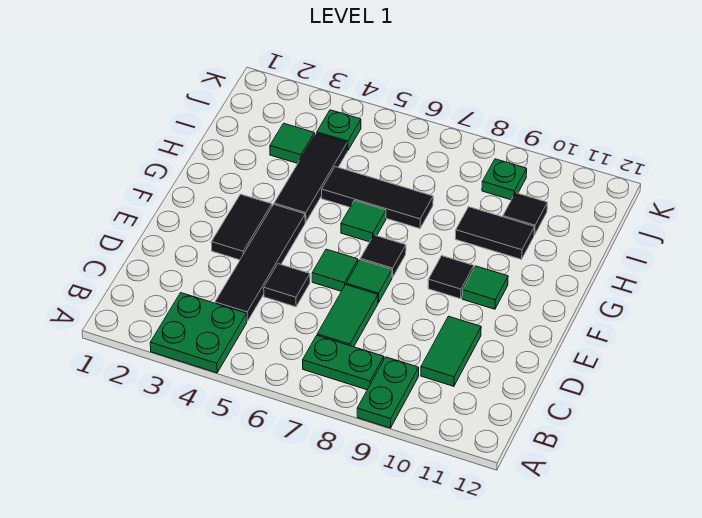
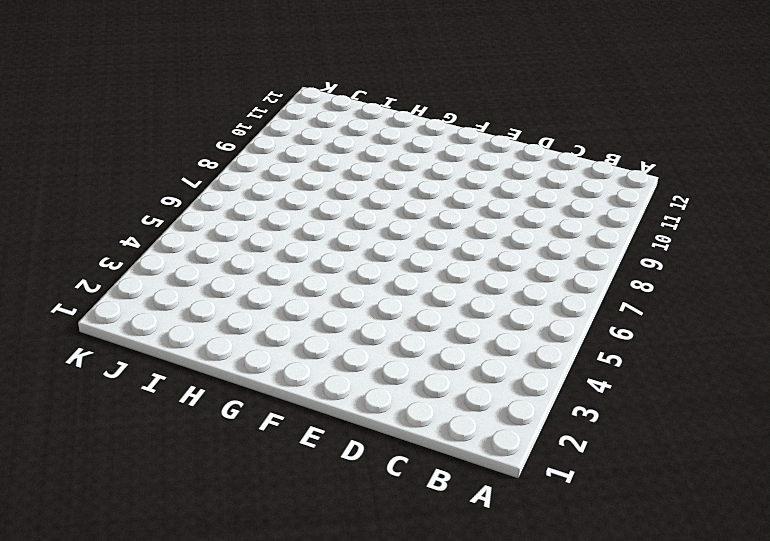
none -> green 2x2 plate [150,293,247,373]
none -> green 1x2 plate [357,357,419,428]
none -> green 1x2 plate [303,336,384,390]

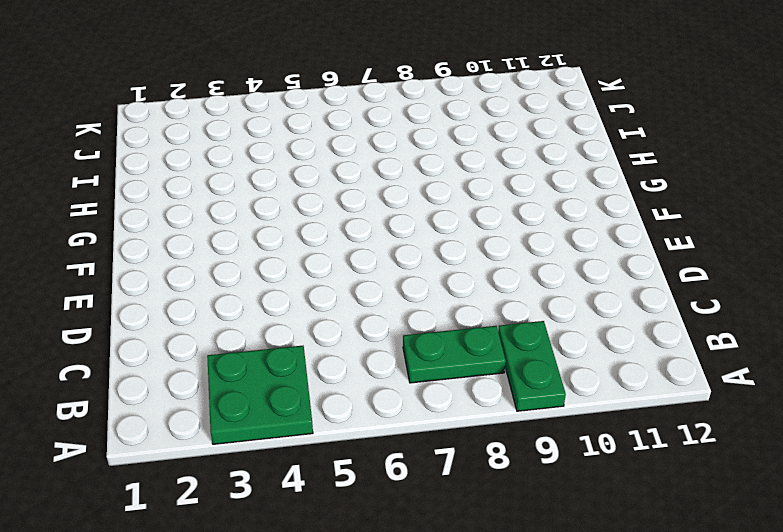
none -> black 1x4 tile [215,204,305,322]
none -> green 1x2 tile [317,285,378,347]
none -> green 1x2 tile [421,316,481,386]

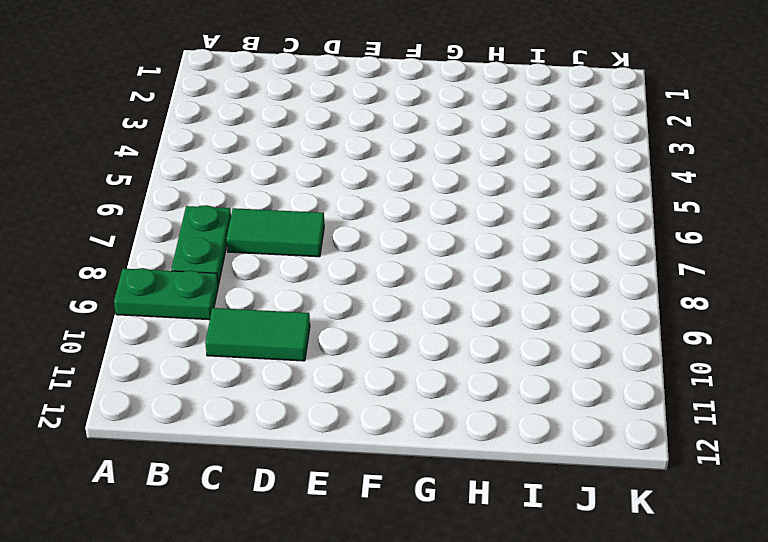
none -> green 2x2 plate [150,293,247,373]
none -> black 1x4 tile [215,204,305,322]
none -> black 1x1 tile [264,264,310,307]

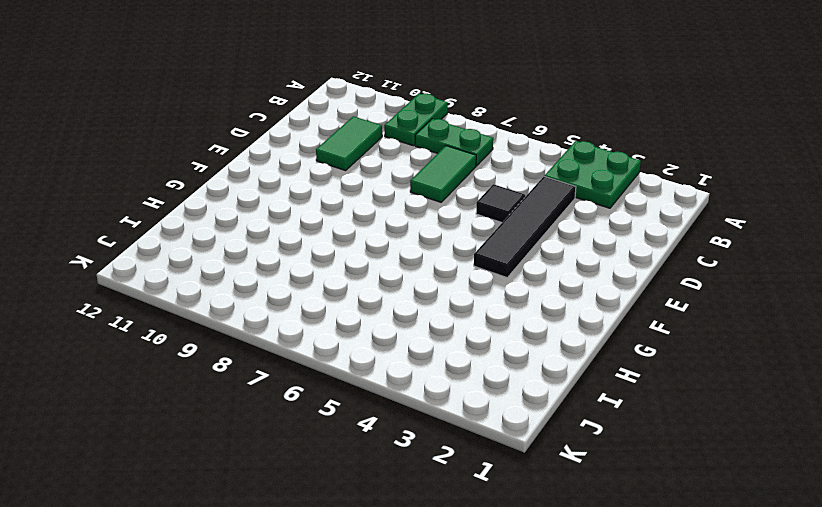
none -> black 1x2 tile [211,194,272,260]
none -> green 1x1 tile [312,249,358,291]
none -> green 1x1 tile [346,260,392,303]

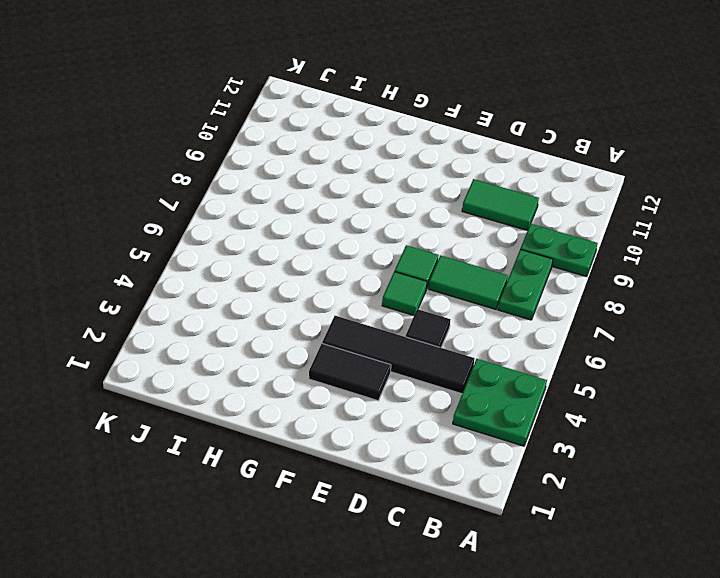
none -> black 1x1 tile [360,235,406,278]
none -> black 1x1 tile [428,256,474,299]
none -> green 1x1 tile [462,266,508,309]

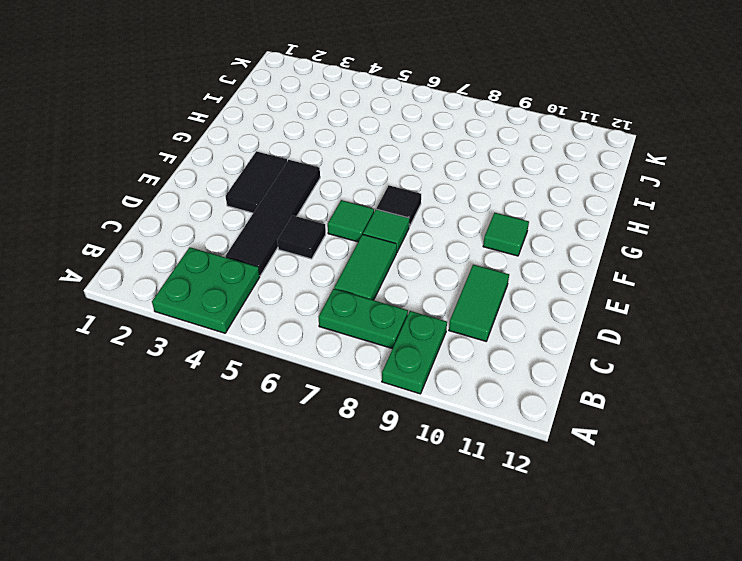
none -> black 1x1 tile [428,256,474,299]
none -> black 1x3 tile [274,133,347,222]
none -> green 1x1 tile [341,200,386,242]

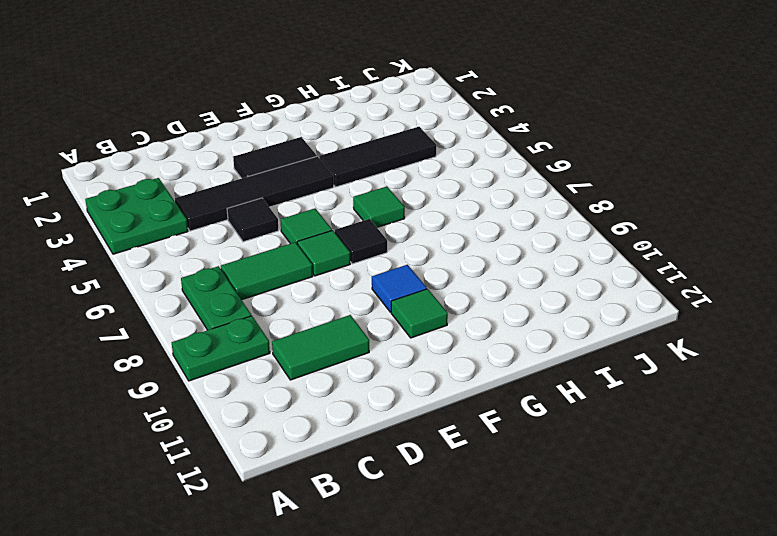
blue 1x1 tile [372,265,427,312] -> black 1x1 tile [428,256,474,299]
none -> black 1x3 tile [322,167,433,229]
none -> black 1x2 tile [455,207,535,259]
none -> green 1x1 tile [270,123,315,163]

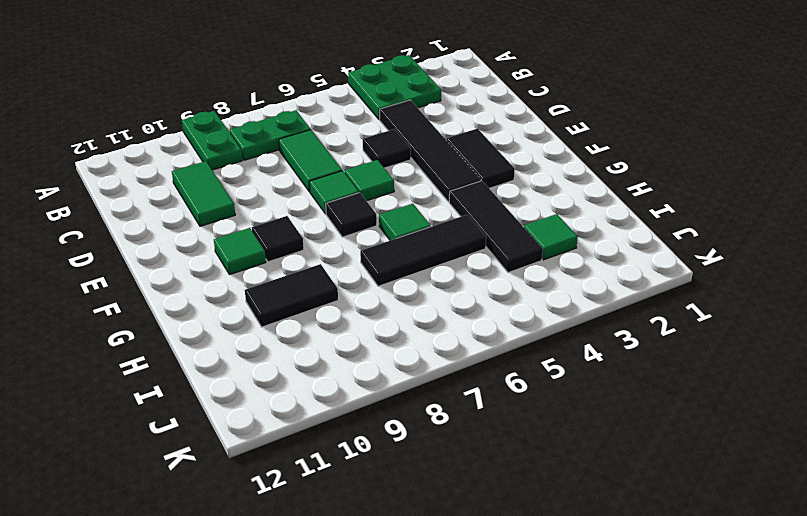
none -> black 1x1 tile [503,193,547,235]
none -> green 1x1 plate [317,110,361,151]
none -> green 1x1 plate [482,159,527,200]

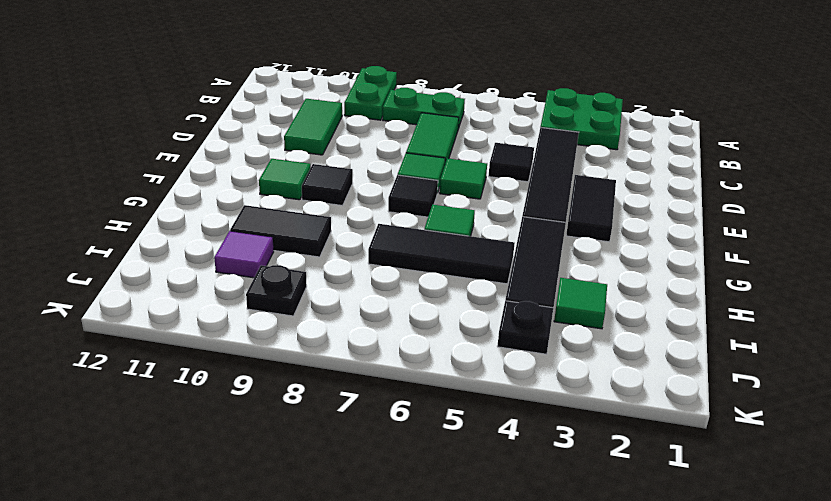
purple 1x1 tile [214,231,274,278] -> black 1x1 tile [503,193,547,235]
black 1x1 plate [497,301,553,354] -> green 1x1 plate [317,110,361,151]
black 1x1 plate [246,265,307,316] -> green 1x1 plate [482,159,527,200]

